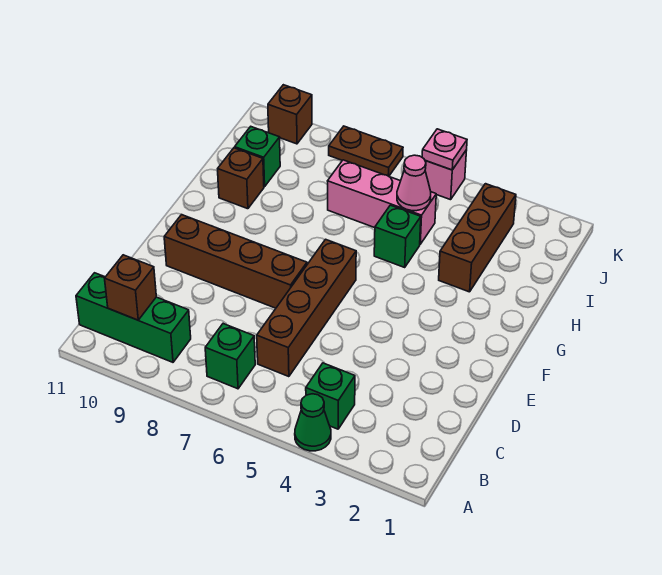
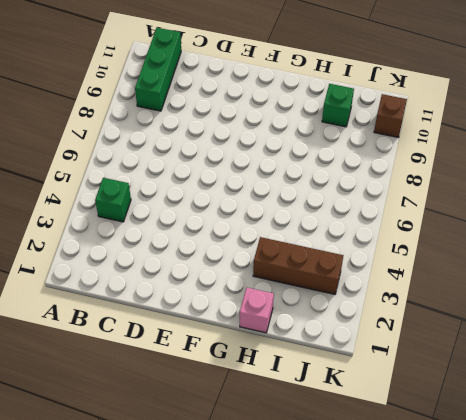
pink 1x1 brick [240,288,274,333] -> pink 1x1 brick moved to [425,150,467,200]
none -> green 1x1 cone [295,394,331,451]
none -> green 1x1 brick [205,324,255,389]
none -> brown 1x4 brick [257,239,356,377]

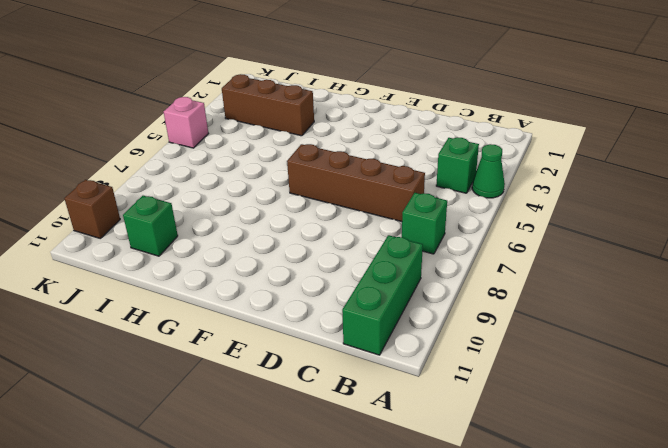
none -> brown 1x4 brick [164,215,307,308]
none -> green 1x1 brick [374,205,421,267]
none -> brown 1x1 brick [218,148,264,209]

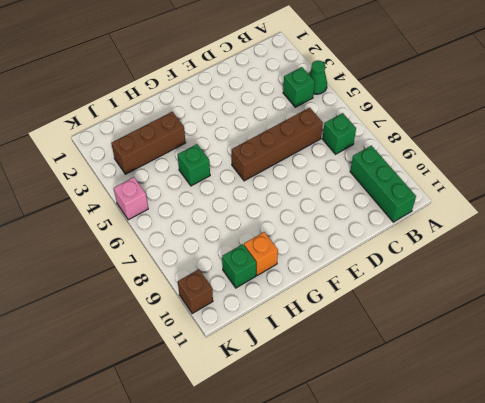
orange 1x1 brick [244,232,278,276] -> brown 1x1 brick [218,148,264,209]
none -> brown 1x4 brick [164,215,307,308]
none -> pink 1x3 brick [328,160,436,244]
none -> brown 1x2 plate [329,126,403,176]

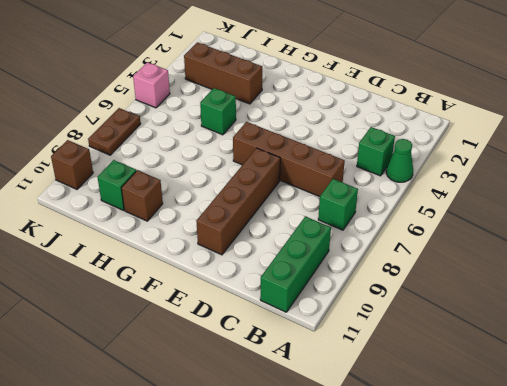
none -> pink 1x3 brick [328,160,436,244]
none -> brown 1x1 brick [105,255,156,320]
none -> pink 1x1 cone [397,155,431,211]

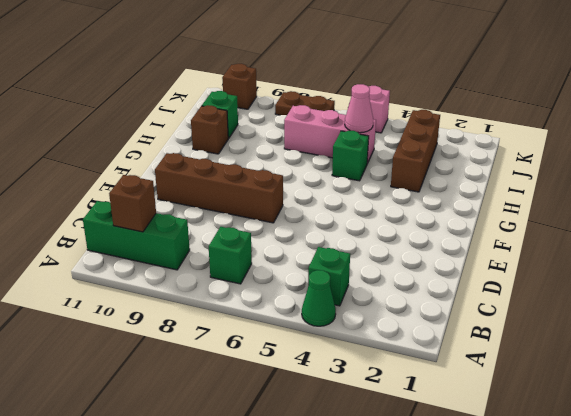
none -> brown 1x4 brick [257,239,356,377]
none -> pink 1x1 plate [422,129,467,170]

